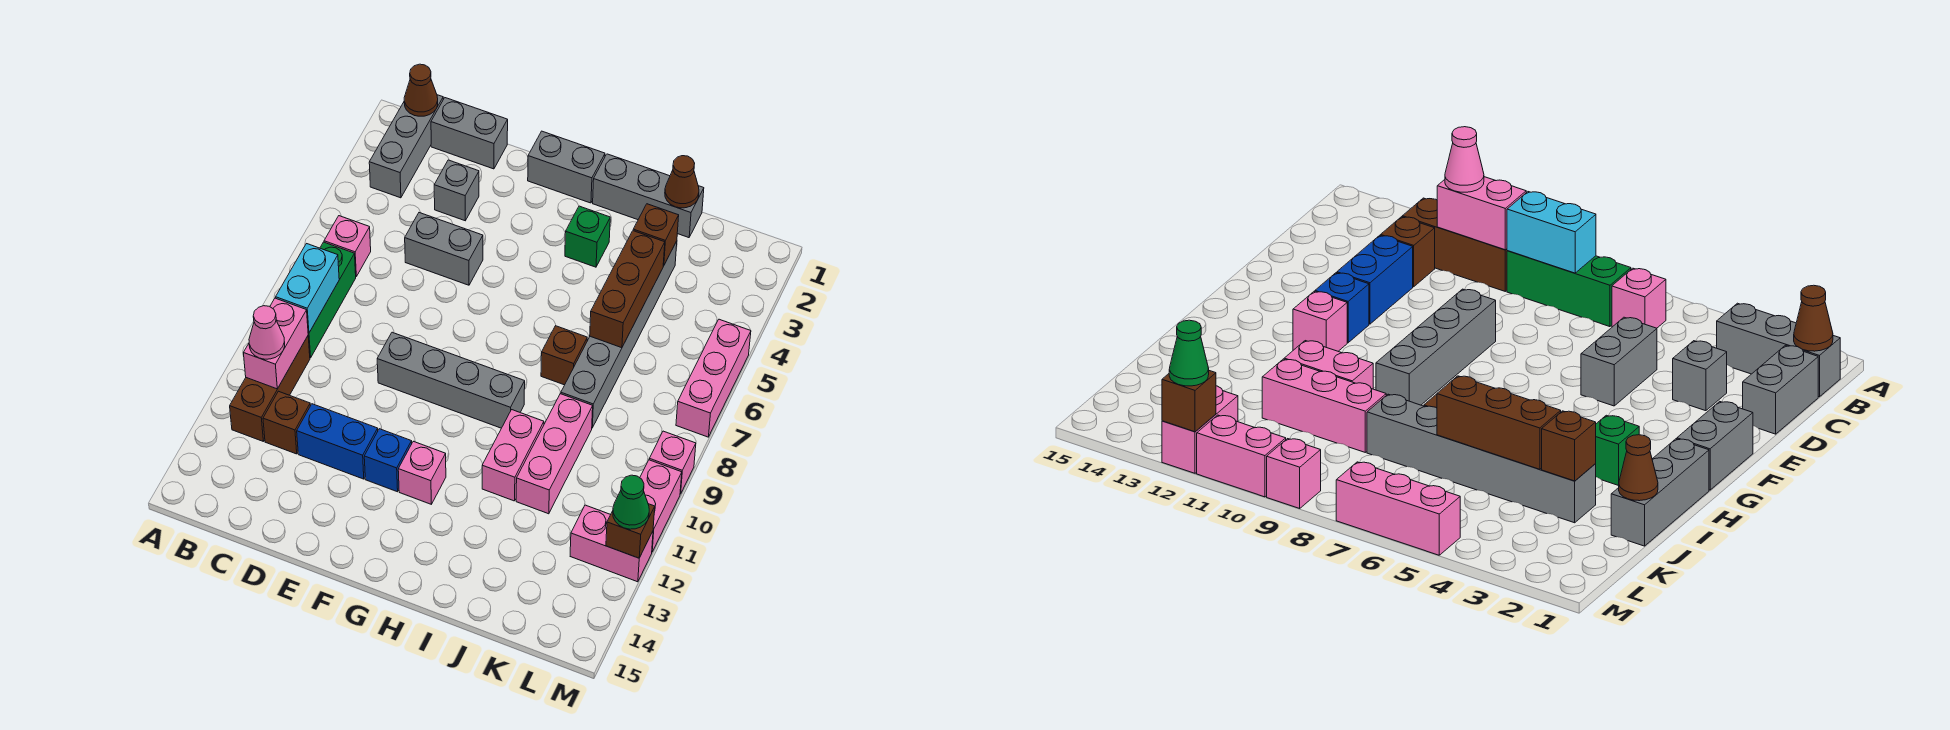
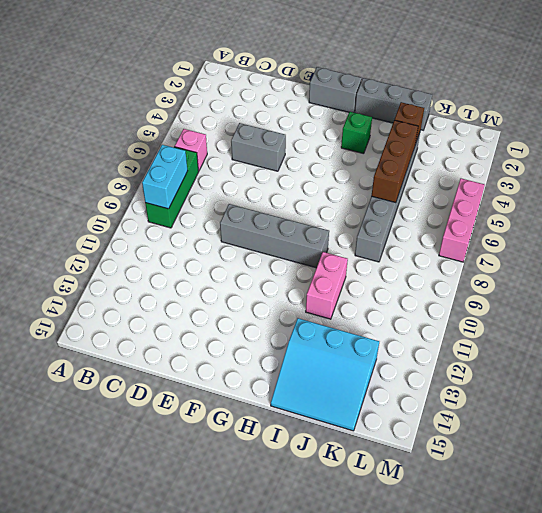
cyan 3x3 slope [271,318,379,431] -> none
none -> grey 1x3 brick [369,95,443,198]
none -> brown 1x3 brick [230,336,310,441]
none -> grey 1x2 brick [431,98,508,169]
none -> brown 1x1 brick [263,391,310,454]

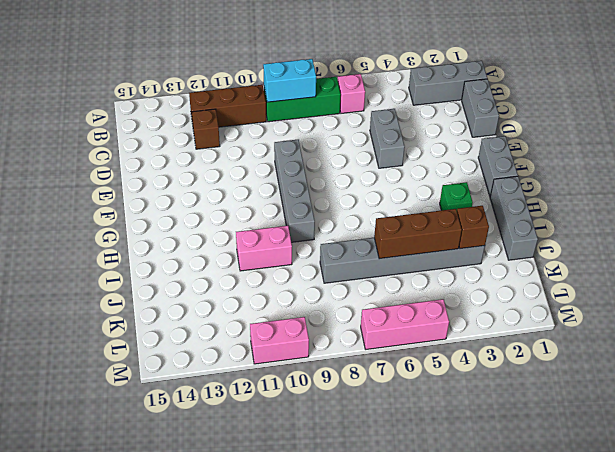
none -> grey 1x1 brick [434,160,479,221]
none -> blue 1x2 brick [297,404,378,479]
none -> blue 1x1 brick [364,429,412,492]
none -> pink 1x1 brick [398,441,446,504]

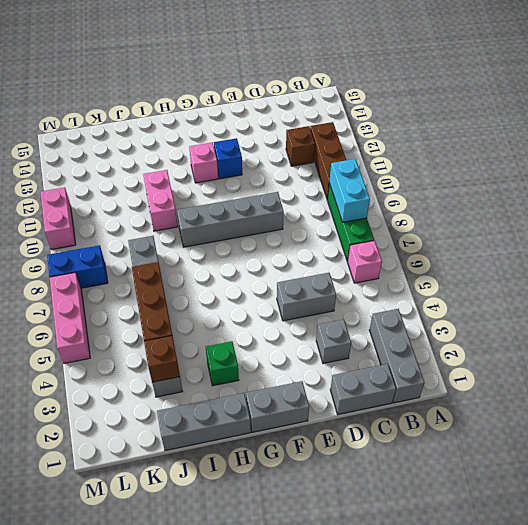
blue 1x2 brick [47,245,108,288] -> blue 1x2 brick moved to [297,404,378,479]
none -> brown 1x1 brick [541,326,587,385]
none -> pink 1x3 brick [516,394,593,514]
none -> pink 1x2 brick [570,505,653,582]
none -> pink 1x1 brick [649,431,696,494]

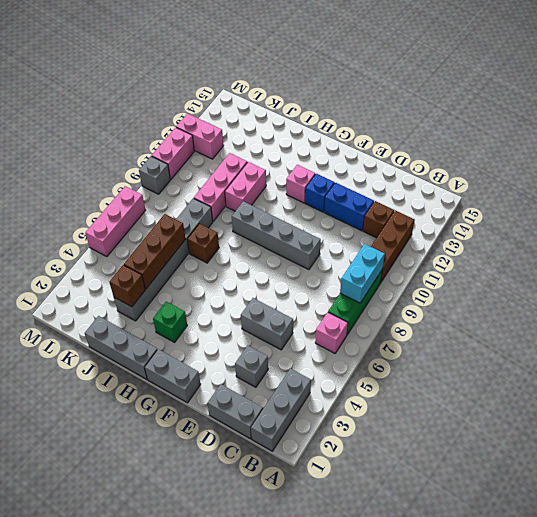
grey 1x1 brick [139,156,170,194] -> pink 1x1 brick [649,431,696,494]
none -> brown 1x1 cone [404,64,438,116]
none -> pink 1x2 brick [243,298,308,389]
none -> brown 1x1 cone [665,156,699,208]
none -> brown 1x1 brick [606,504,655,558]

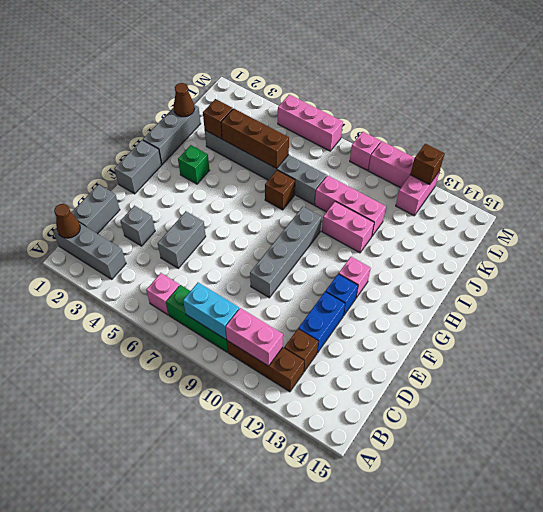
none -> pink 1x1 cone [249,306,285,359]
none -> green 1x1 cone [613,475,649,529]

